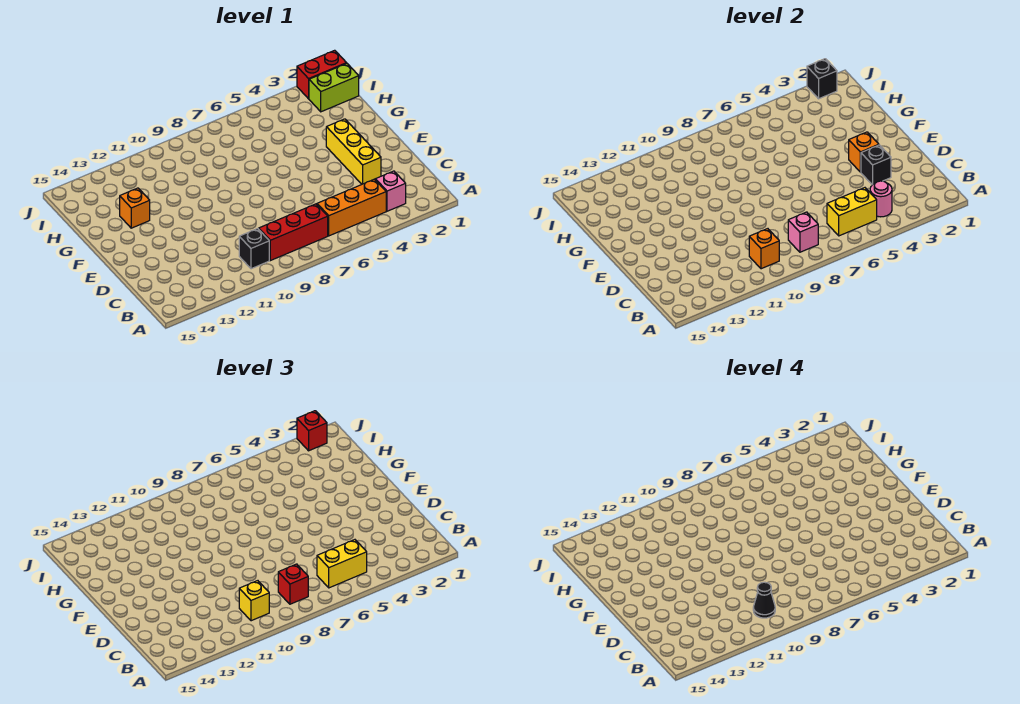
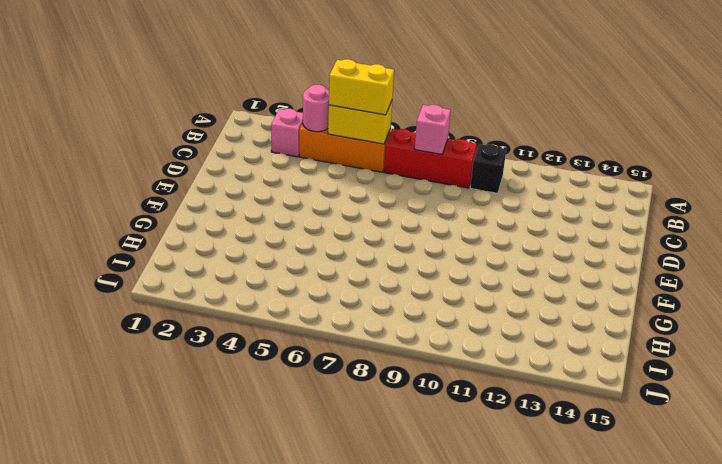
none -> yellow 1x3 brick [326,119,381,184]
none -> orange 1x1 brick [120,188,150,228]
none -> lime 1x2 brick [309,64,359,112]

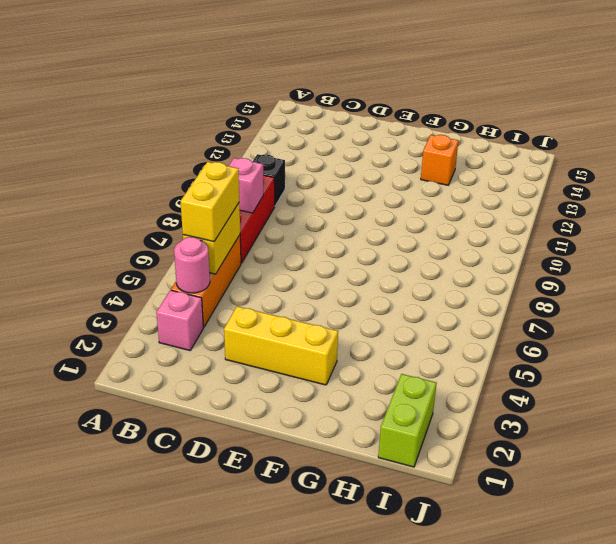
none -> red 1x2 brick [297,50,347,99]
none -> orange 1x1 brick [749,229,779,269]
none -> black 1x1 brick [861,145,891,185]

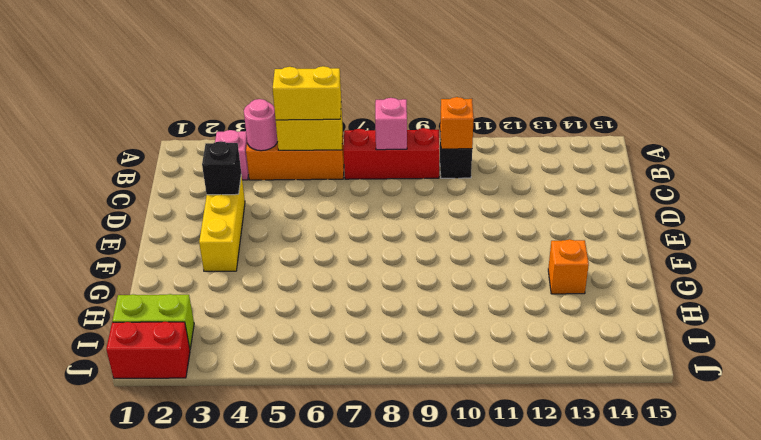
none -> orange 1x1 brick [849,132,879,172]
none -> black 1x1 brick [807,59,837,99]
none -> red 1x1 brick [278,564,308,604]

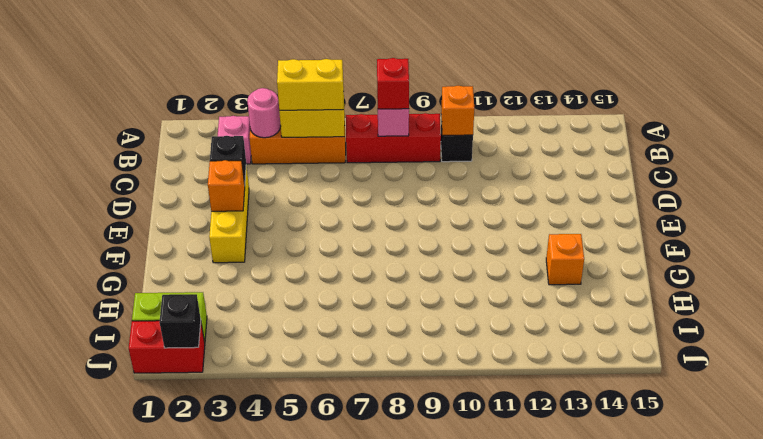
none -> yellow 1x1 brick [239,581,269,621]
none -> red 1x1 brick [297,411,327,451]
none -> black 1x1 cone [753,582,775,618]

